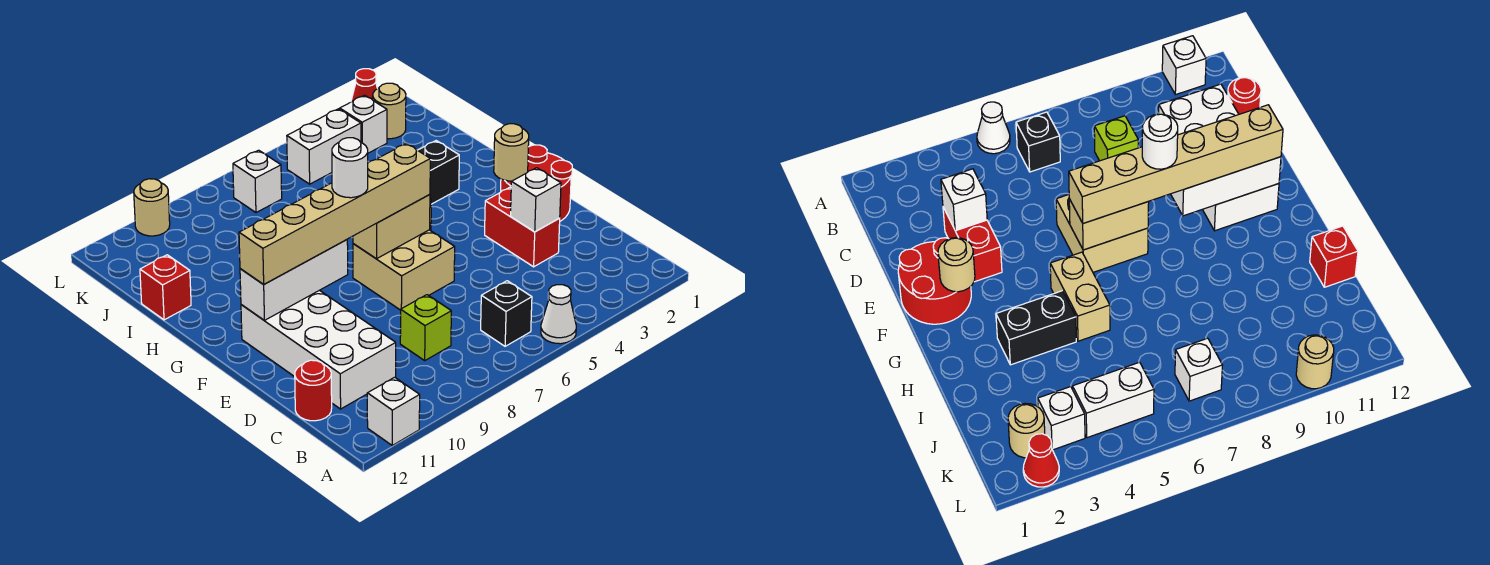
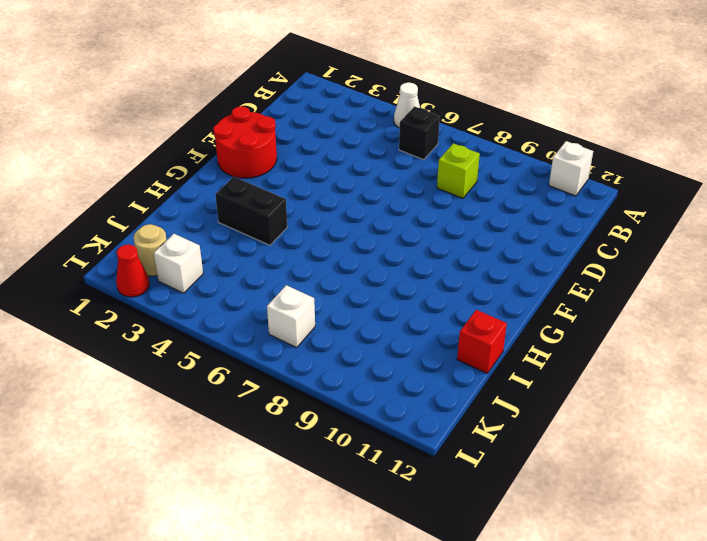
none -> white 2x4 brick [241,290,396,409]
none -> red 1x1 round brick [295,360,332,421]
none -> red 1x2 brick [485,187,560,267]

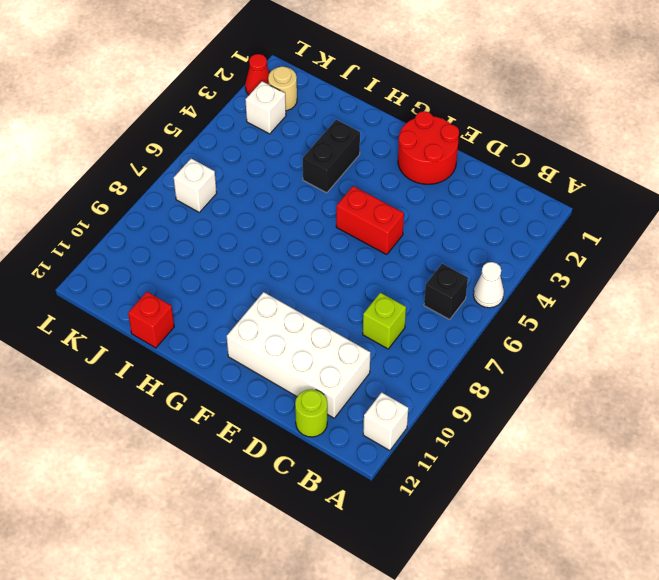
lime 1x1 round brick [295,389,327,437] -> red 1x1 round brick [295,360,332,421]
red 1x2 brick [336,186,404,255] -> red 1x2 brick moved to [485,187,560,267]
none -> tan 2x2 brick [353,230,455,310]
none -> tan 1x2 brick [1050,252,1110,341]
none -> white 1x2 brick [287,109,361,184]

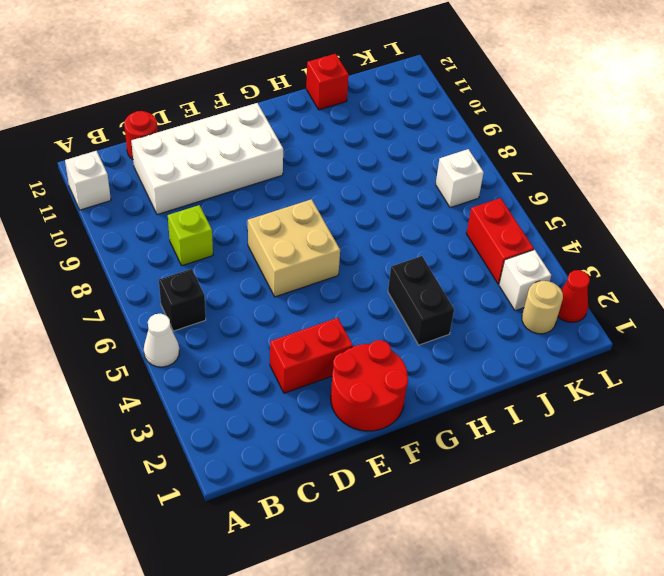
red 1x2 brick [466,198,534,284] -> white 1x2 brick [287,109,361,184]
none -> tan 1x2 brick [1050,252,1110,341]
none -> tan 1x1 round brick [134,179,170,236]
none -> white 1x1 brick [511,168,561,232]

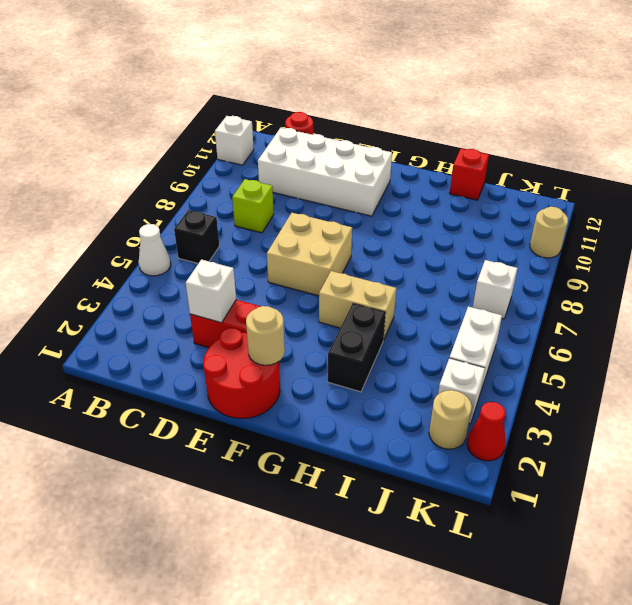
none -> tan 1x2 brick [353,195,430,259]
none -> white 1x3 brick [240,240,348,320]
none -> tan 1x6 brick [239,143,430,284]

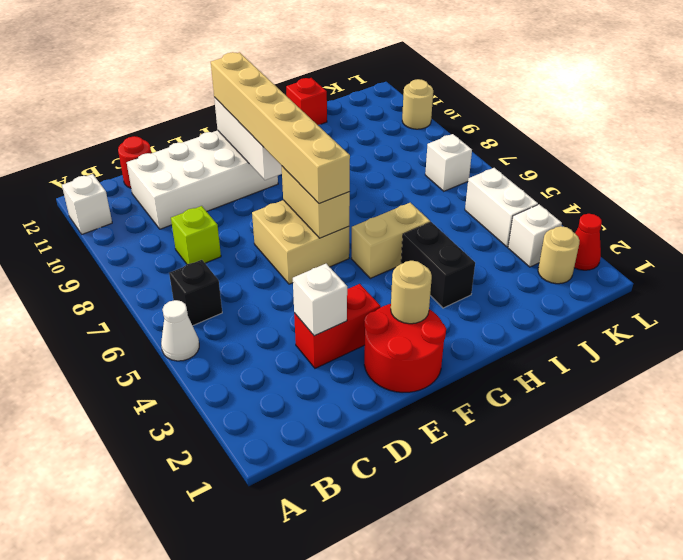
none -> white 1x1 round brick [332,138,368,198]

